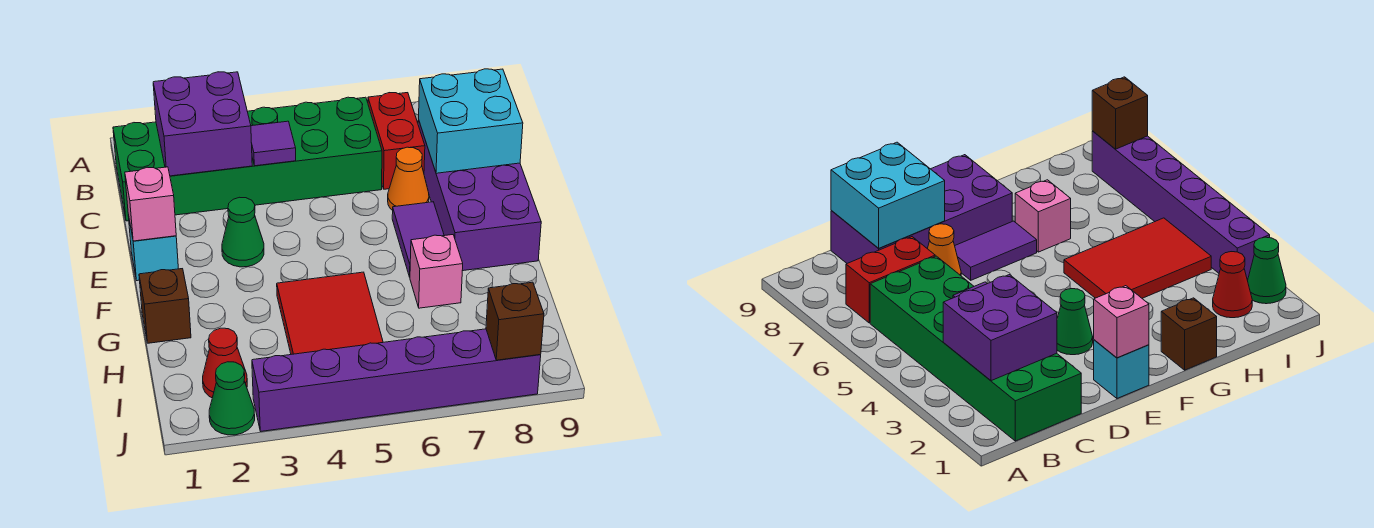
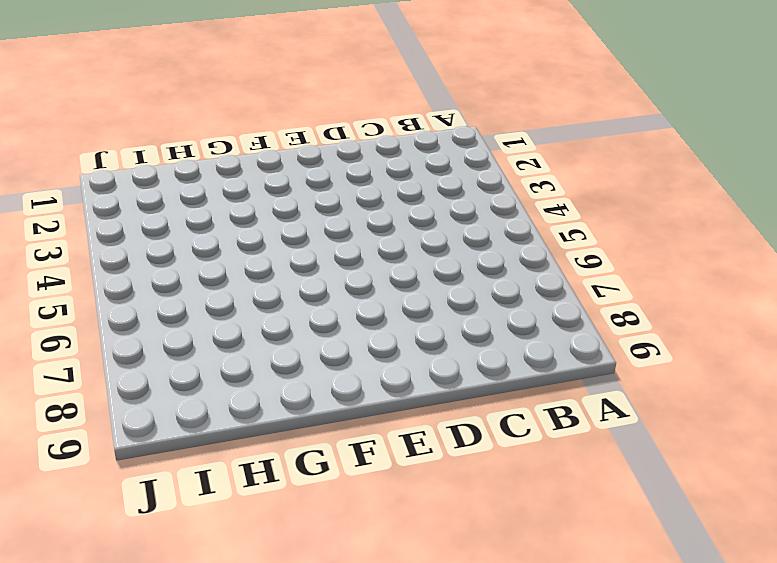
none -> green 2x6 brick [113,97,382,221]
none -> red 1x2 brick [368,93,425,189]
none -> purple 2x4 brick [418,120,541,271]

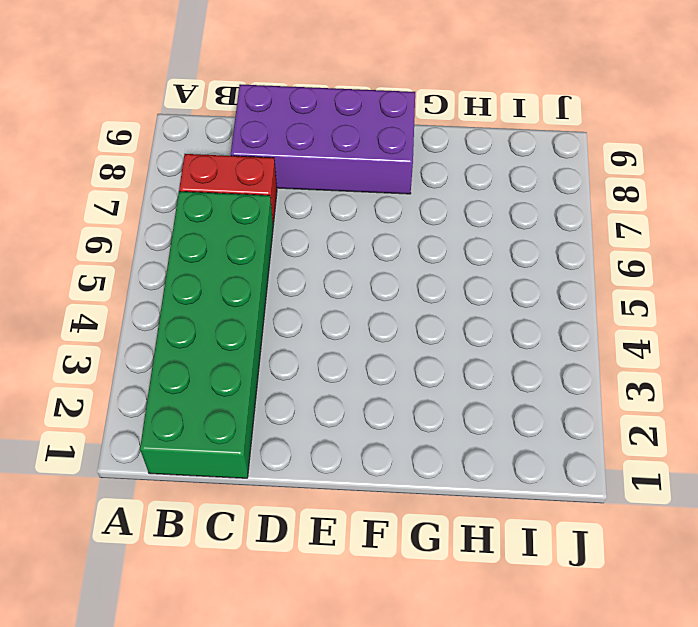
none -> orange 1x1 cone [388,147,429,210]
none -> cyan 1x1 brick [128,215,178,281]
none -> green 1x1 cone [222,197,264,267]

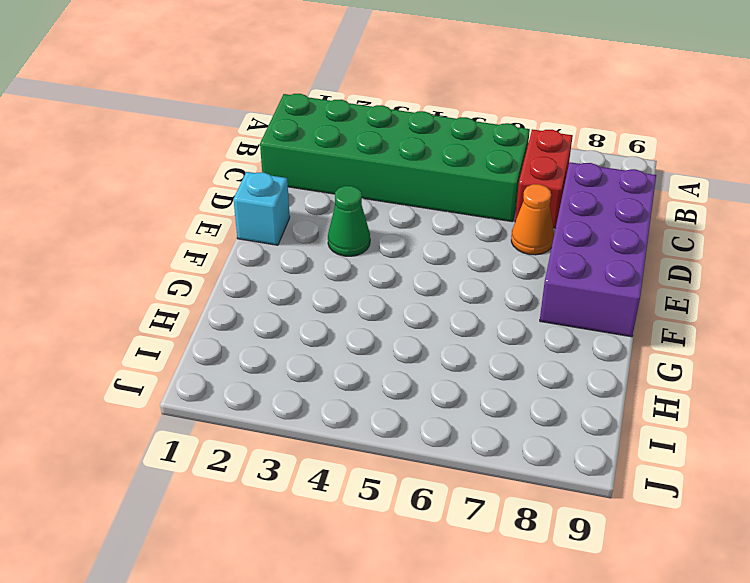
none -> purple 1x2 tile [392,202,444,277]
none -> brown 1x1 brick [139,269,191,343]
none -> red 2x3 tile [277,272,383,354]

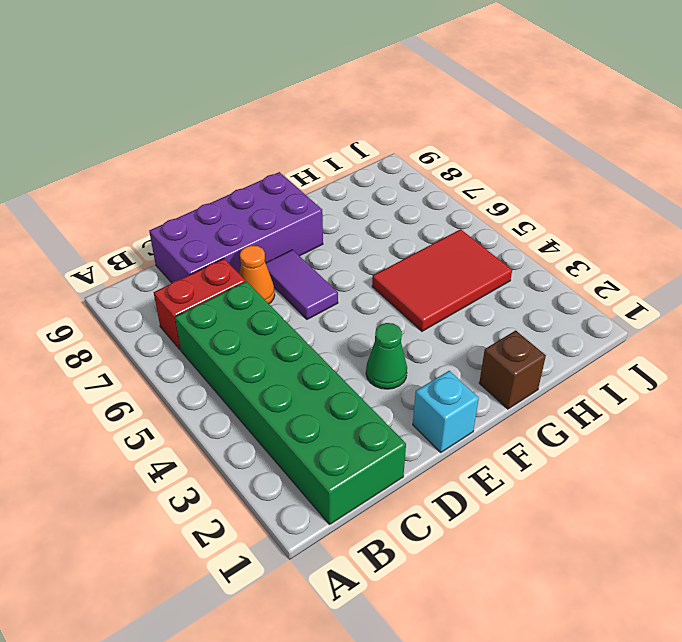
purple 1x2 tile [266,250,338,319] -> purple 1x2 tile turned to [392,202,444,277]
none -> pink 1x1 brick [410,235,463,308]
none -> red 1x1 cone [203,328,247,398]
none -> green 1x1 cone [209,362,255,435]

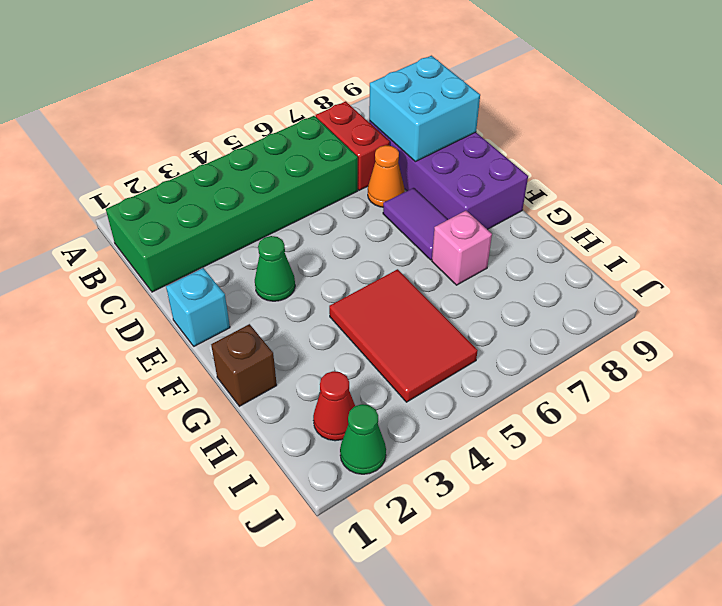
none -> purple 1x6 brick [252,329,541,431]
none -> purple 2x2 brick [153,72,252,176]
none -> purple 1x1 tile [251,121,296,166]

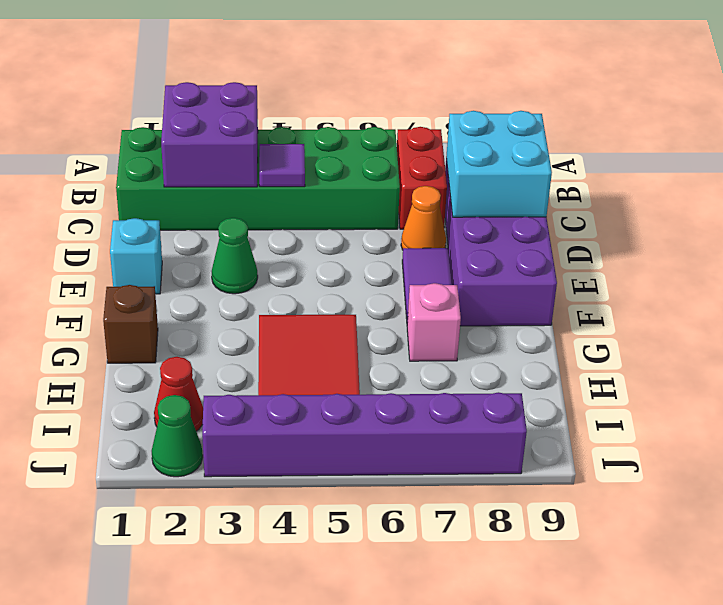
none -> pink 1x1 brick [125,167,176,241]
none -> brown 1x1 brick [486,282,544,360]

